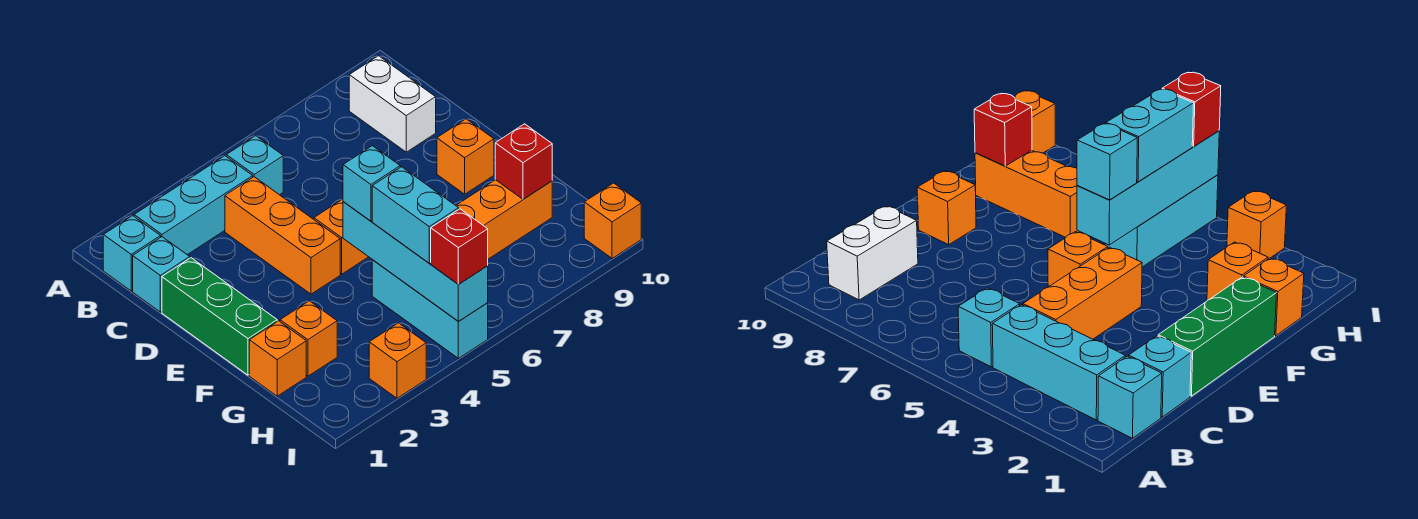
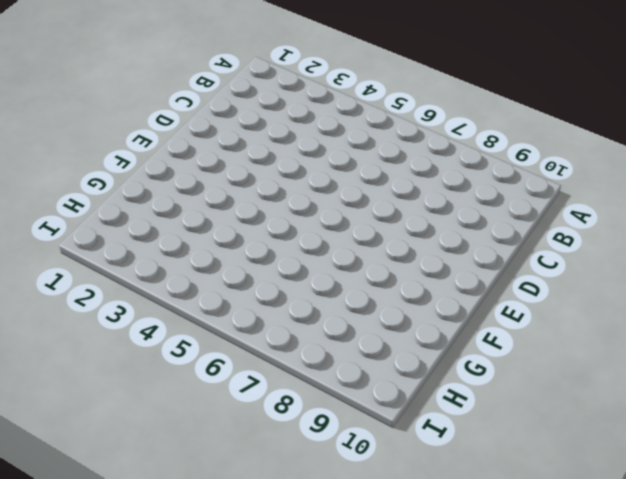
none -> cyan 1x1 brick [103,216,161,291]
none -> cyan 1x3 brick [134,156,253,255]
none -> cyan 1x1 brick [226,136,283,195]

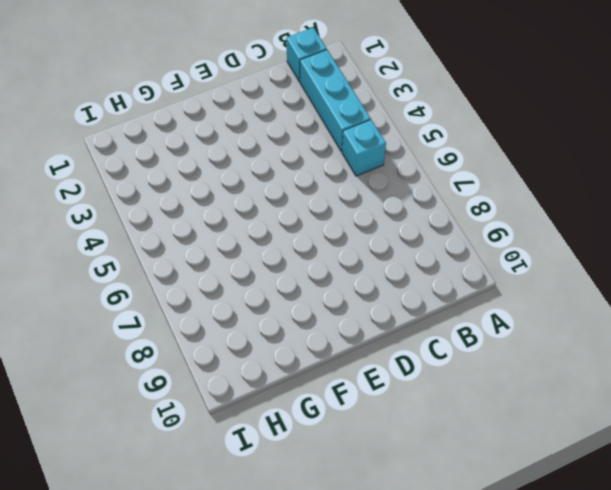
none -> white 1x2 brick [349,56,436,152]
none -> cyan 1x1 brick [133,237,190,312]
none -> orange 1x3 brick [225,177,340,294]

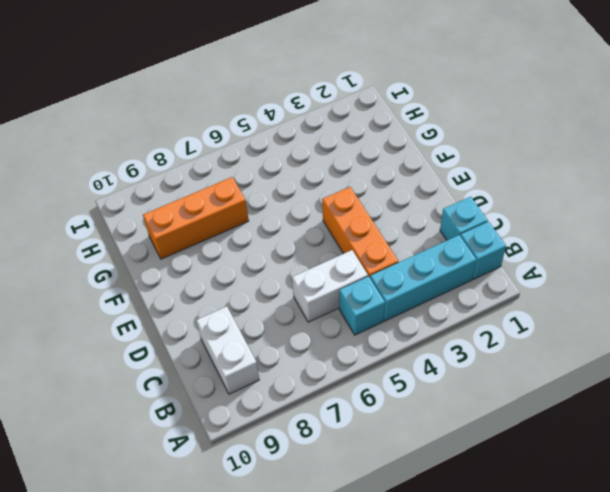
white 1x2 brick [292,250,368,322] -> none
none -> green 1x3 brick [162,258,277,375]
none -> orange 1x1 brick [314,199,368,274]
none -> orange 1x1 brick [437,119,494,194]

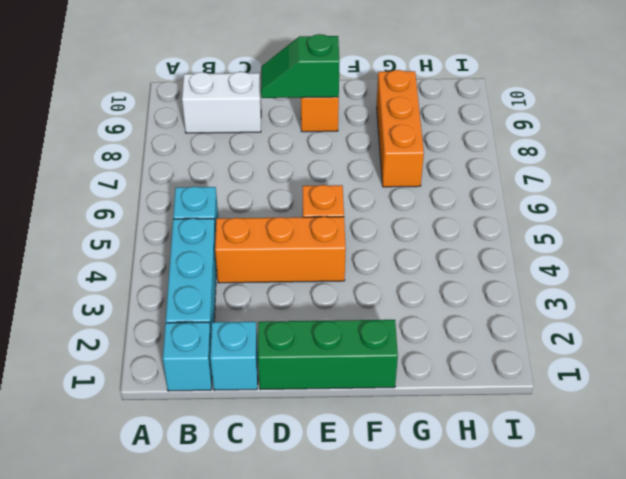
green 1x2 slope [261,34,340,98] -> none
none -> orange 1x1 brick [249,321,306,396]
none -> orange 1x1 brick [280,301,337,376]
none -> cyan 1x3 brick [372,260,488,358]

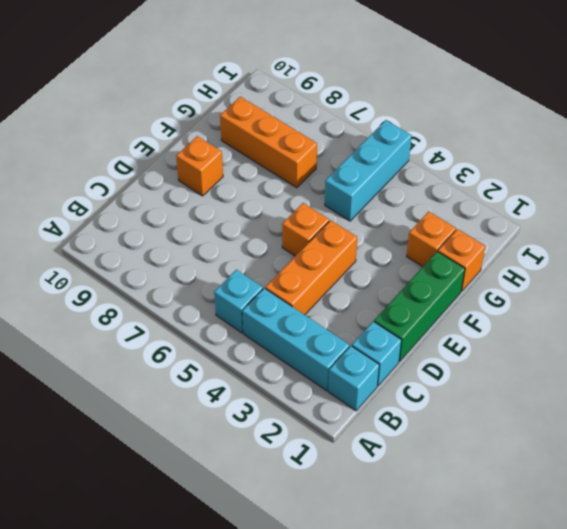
none -> white 1x2 brick [349,56,436,152]
none -> orange 1x1 brick [369,323,426,398]
none -> orange 1x1 brick [584,183,641,258]

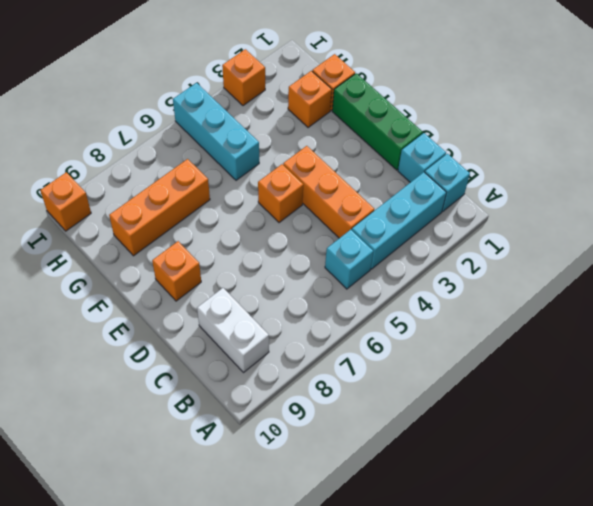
none -> cyan 1x4 brick [343,202,488,322]
none -> red 1x1 brick [495,124,552,199]
none -> cyan 1x1 brick [343,146,400,221]

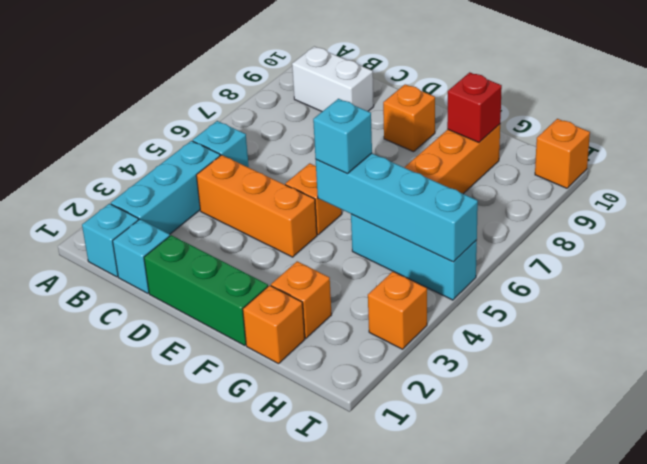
none -> cyan 1x2 brick [372,167,459,263]
none -> red 1x1 brick [431,209,488,284]

